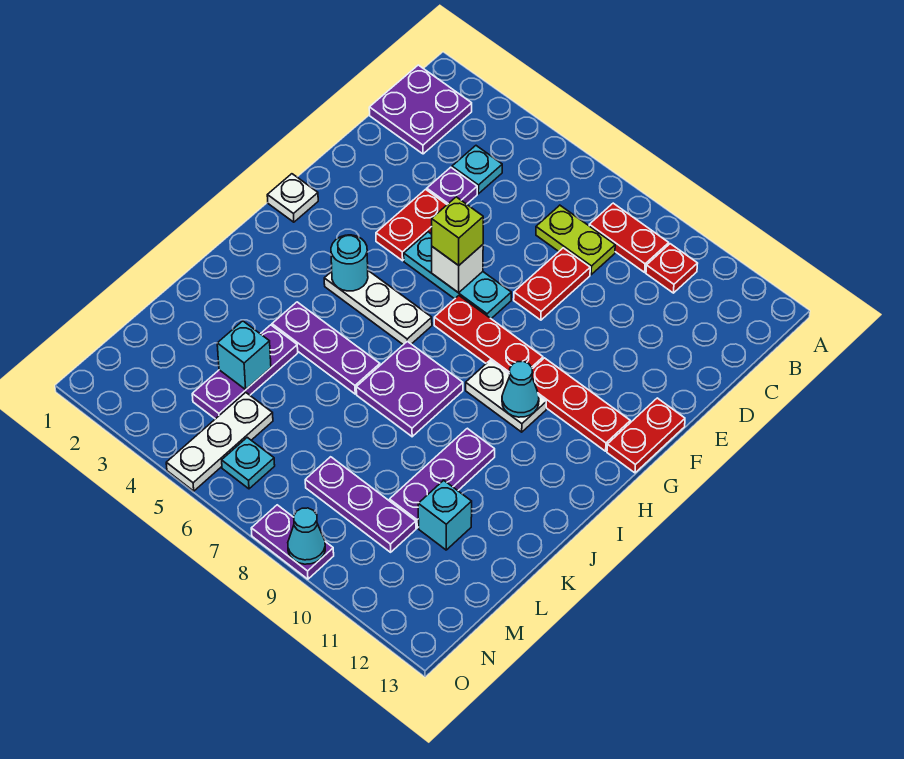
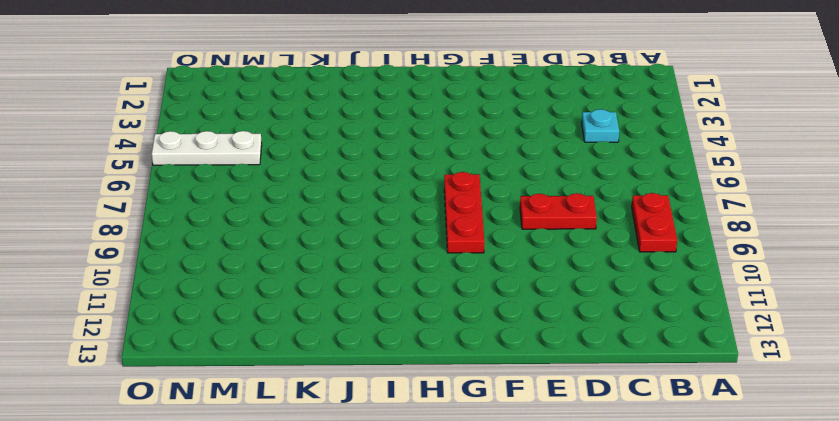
none -> purple 2x2 plate [369,65,472,154]
none -> red 1x1 plate [646,244,698,293]
none -> lime 1x2 plate [536,205,615,275]
none -> purple 1x1 plate [427,167,477,204]

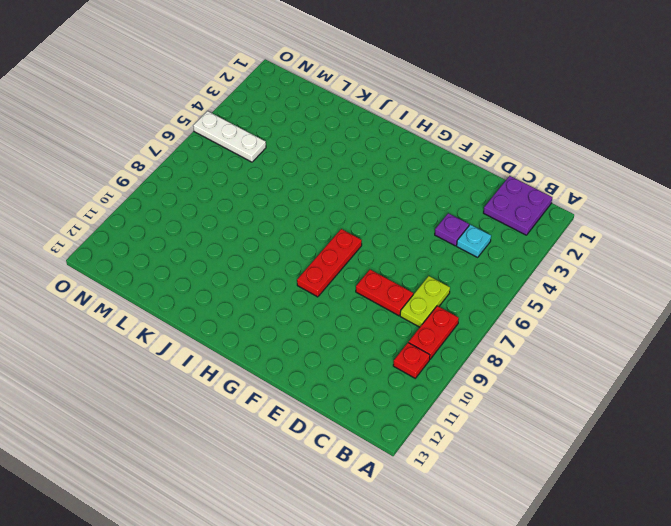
none -> red 1x2 plate [376,189,447,261]
none -> cyan 1x3 plate [404,232,511,319]
none -> red 1x2 plate [607,398,685,473]
none -> white 1x1 plate [267,174,318,222]

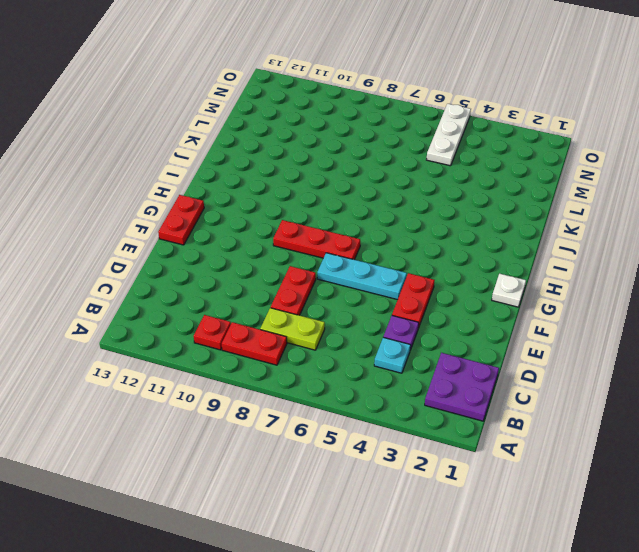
none -> red 1x3 plate [532,358,630,451]
none -> white 1x3 plate [324,271,432,345]
none -> white 1x2 plate [466,360,546,432]
none -> purple 2x2 plate [356,341,463,437]

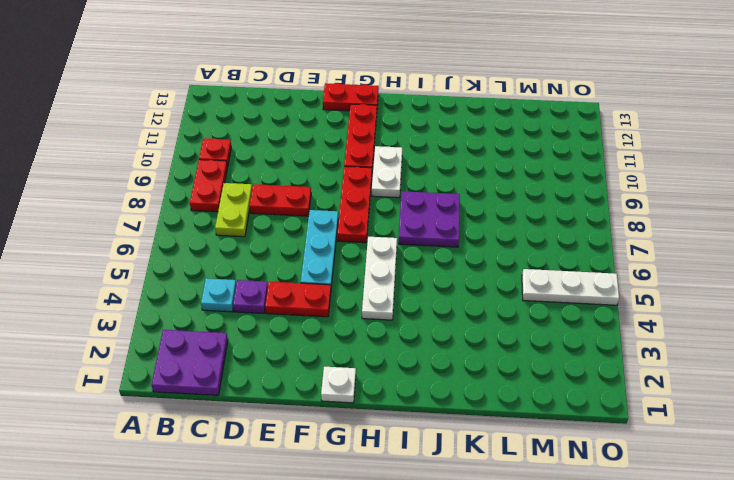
none -> purple 1x3 plate [272,302,380,394]
none -> purple 1x3 plate [390,428,495,528]
none -> purple 1x3 plate [192,325,298,419]
none -> cyan 1x1 brick [418,480,472,550]

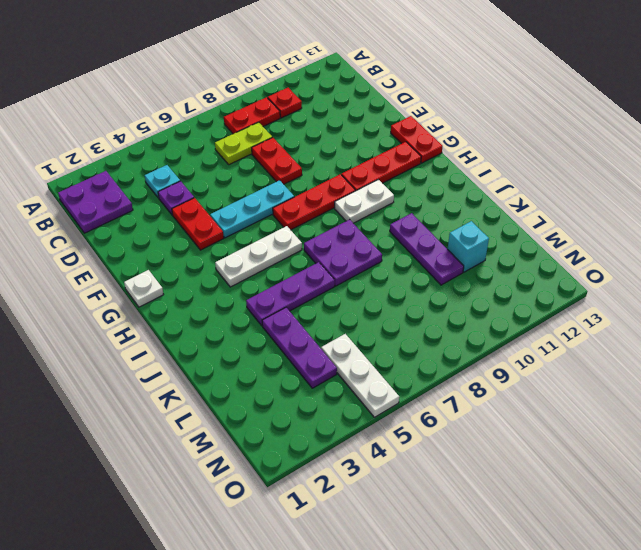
none -> purple 1x3 plate [305,457,416,552]
none -> cyan 1x1 plate [222,437,275,489]
none -> purple 1x2 plate [251,505,334,579]
none -> white 1x1 brick [432,245,483,293]

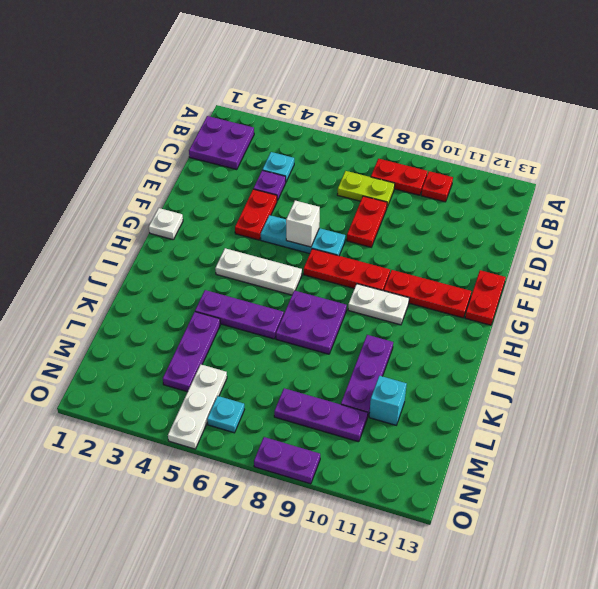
none -> cyan 1x1 round brick [331,235,368,291]
none -> cyan 1x1 cone [502,361,539,417]
none -> cyan 1x1 brick [217,321,271,389]
none -> cyan 1x1 cone [288,508,325,564]

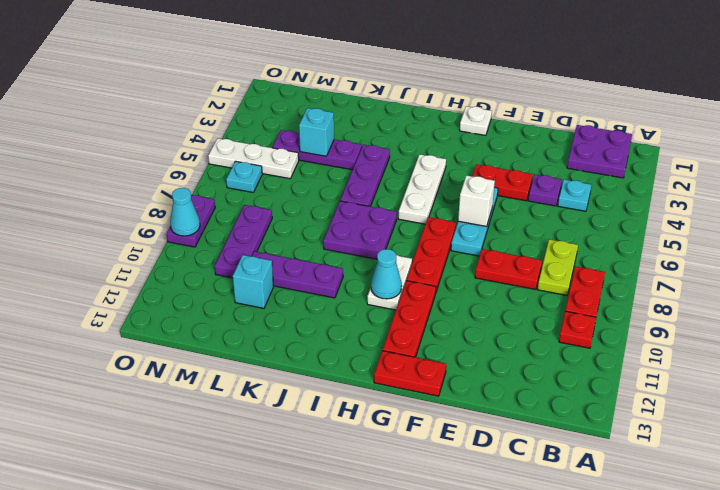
none -> cyan 1x1 round brick [331,235,368,291]
none -> lime 1x1 brick [432,197,483,265]

